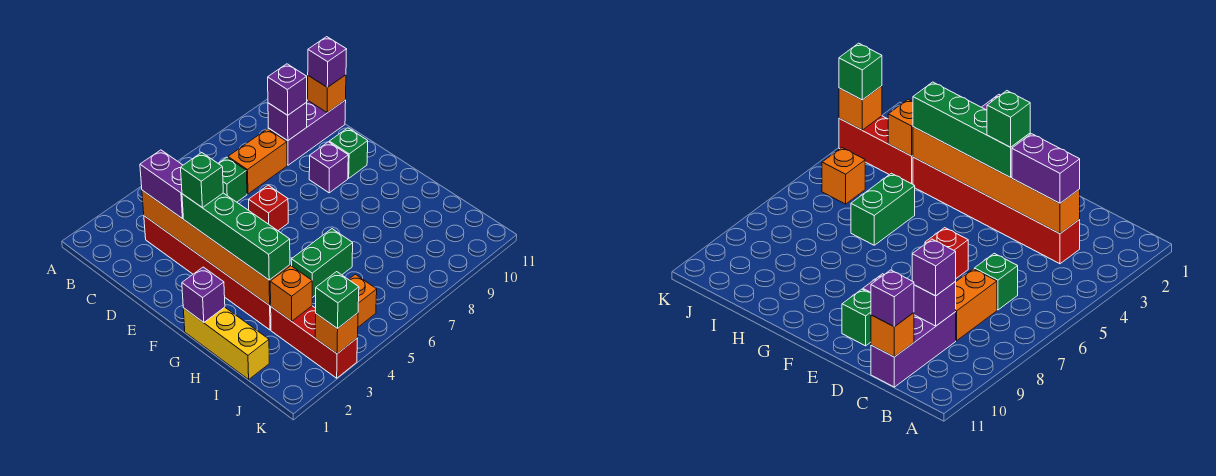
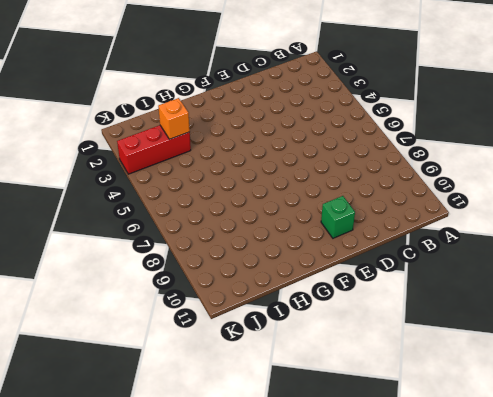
none -> red 1x6 brick [144,216,271,330]
none -> green 1x1 brick [218,157,247,202]
none -> orange 1x2 brick [228,129,287,194]

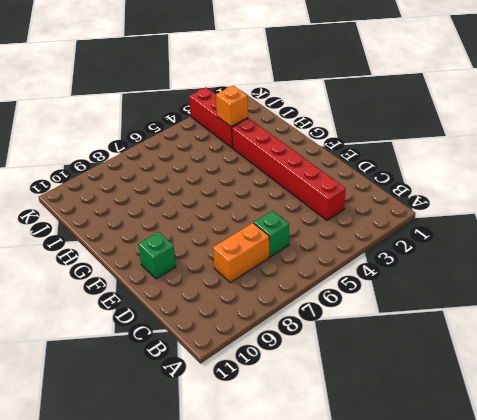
none -> purple 1x3 brick [268,100,346,165]
none -> red 1x1 brick [249,185,288,230]
none -> purple 1x1 brick [309,142,348,193]

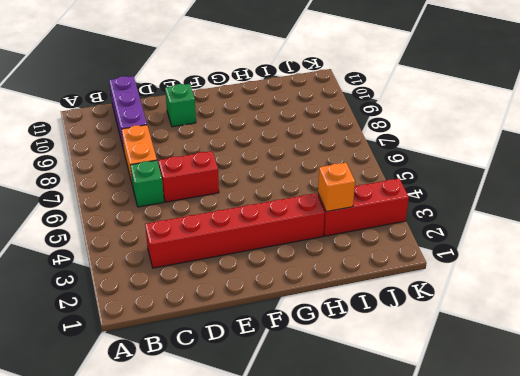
red 1x2 brick [158,151,219,202] -> red 1x1 brick [249,185,288,230]
none -> purple 1x1 brick [309,142,348,193]
none -> yellow 1x3 brick [183,307,269,379]
none -> green 1x2 brick [291,229,353,298]

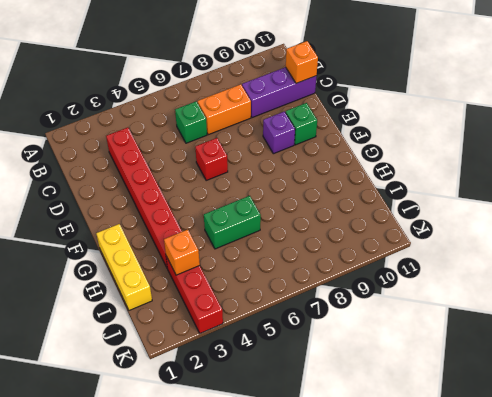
none -> orange 1x1 brick [349,274,377,327]
none -> orange 1x6 brick [142,190,290,305]
none -> purple 1x1 brick [268,102,307,141]

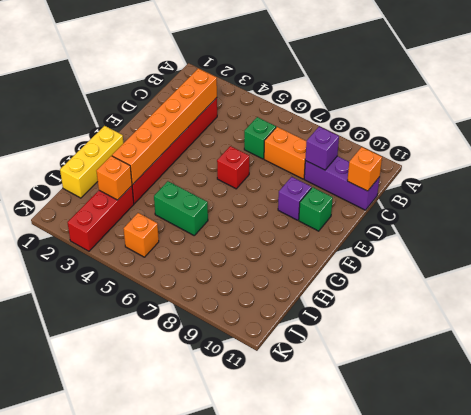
none -> purple 1x1 brick [182,267,225,323]
none -> orange 1x1 brick [315,313,358,354]
none -> purple 1x2 brick [140,150,183,218]

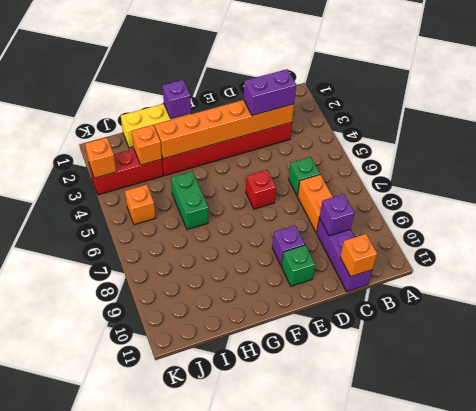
none -> purple 1x1 brick [268,64,307,115]
none -> purple 1x1 brick [308,37,347,87]
none -> green 1x4 brick [182,193,290,280]

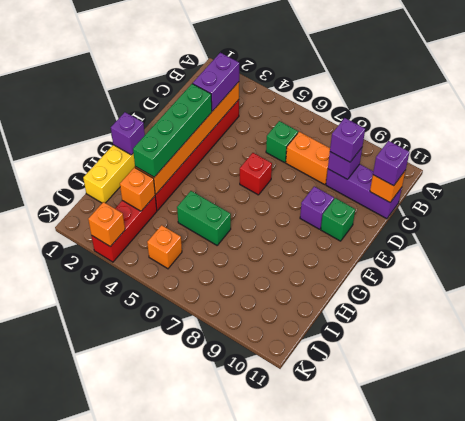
none -> green 1x1 brick [316,272,359,329]
none -> green 1x1 brick [181,153,223,208]

